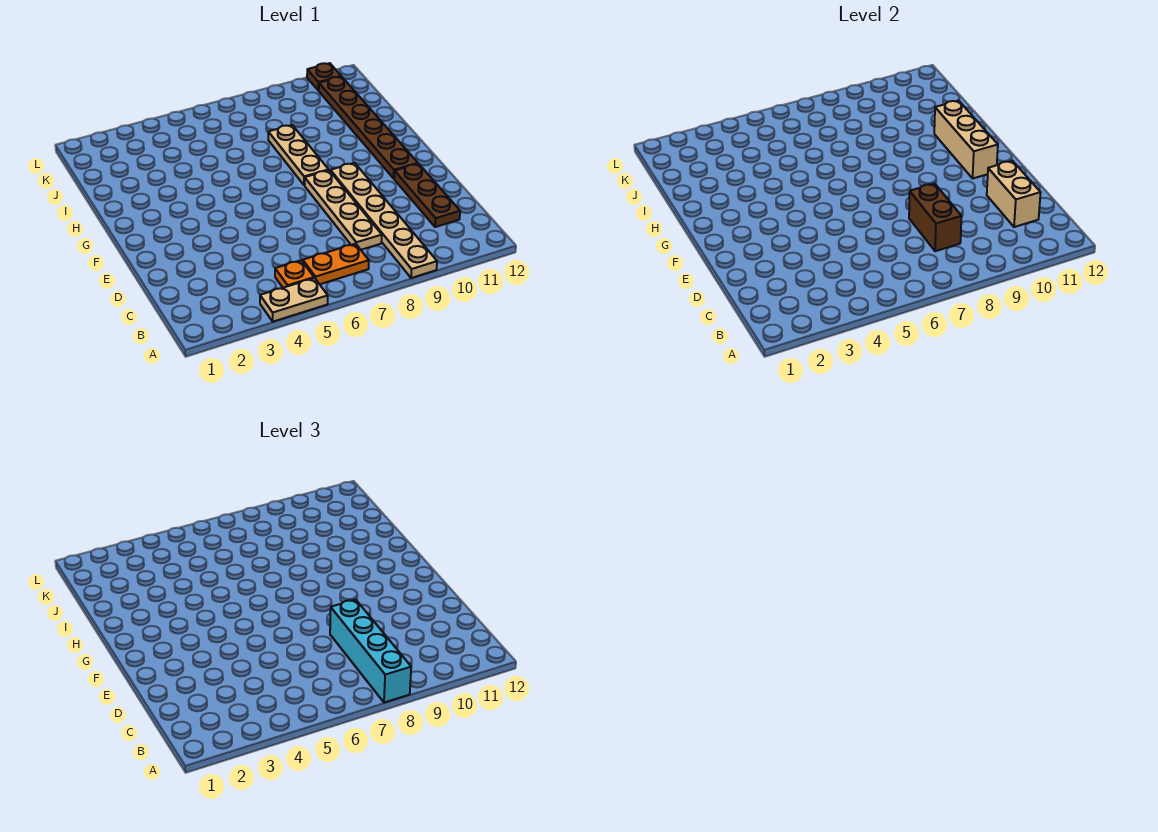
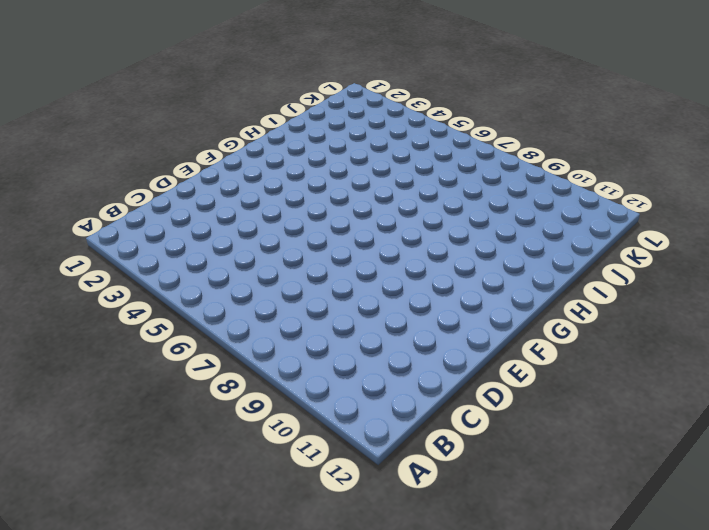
none -> tan 1x2 plate [260,278,328,322]
none -> tan 1x6 plate [330,163,437,278]
none -> orange 1x1 plate [275,260,314,288]

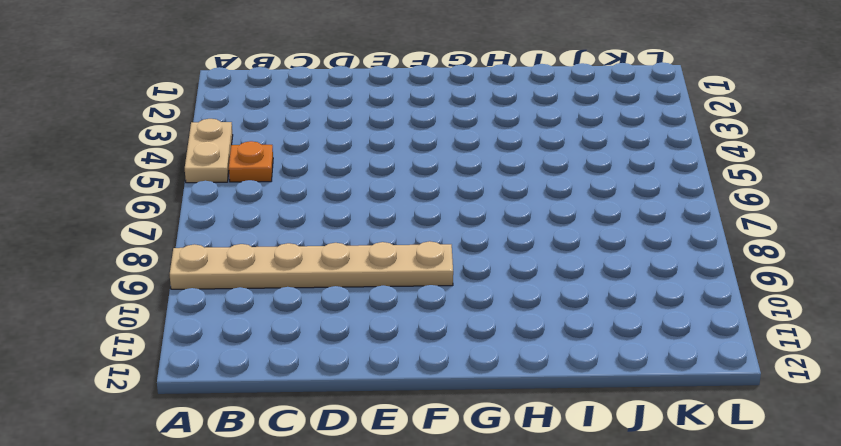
none -> orange 1x2 plate [303,244,369,284]
none -> tan 1x4 plate [305,170,382,250]
none -> brown 1x3 plate [394,164,460,227]

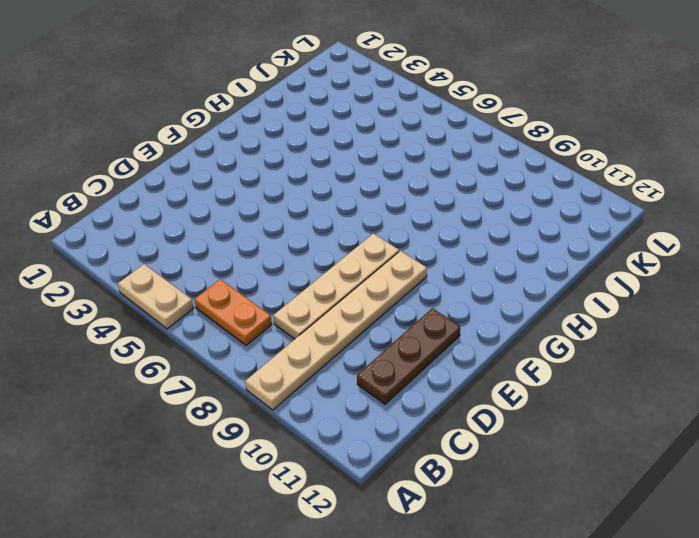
none -> orange 1x1 plate [275,260,314,288]
none -> brown 1x6 plate [318,77,418,178]
none -> tan 1x3 plate [268,125,329,185]

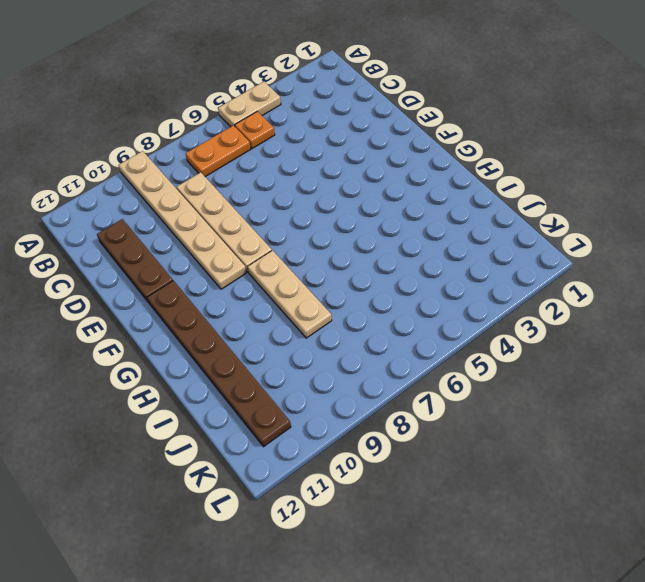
none -> brown 1x1 plate [307,63,341,90]
none -> brown 1x2 brick [909,184,962,251]
none -> tan 1x2 brick [987,161,1041,227]

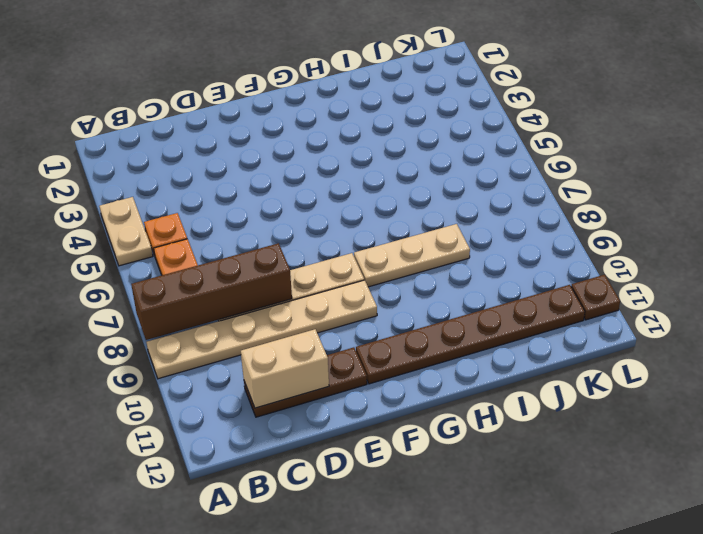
brown 1x4 brick [131,243,292,340] -> brown 1x2 brick [909,184,962,251]
none -> tan 1x3 brick [934,101,998,178]
none -> cyan 1x4 brick [330,600,411,703]

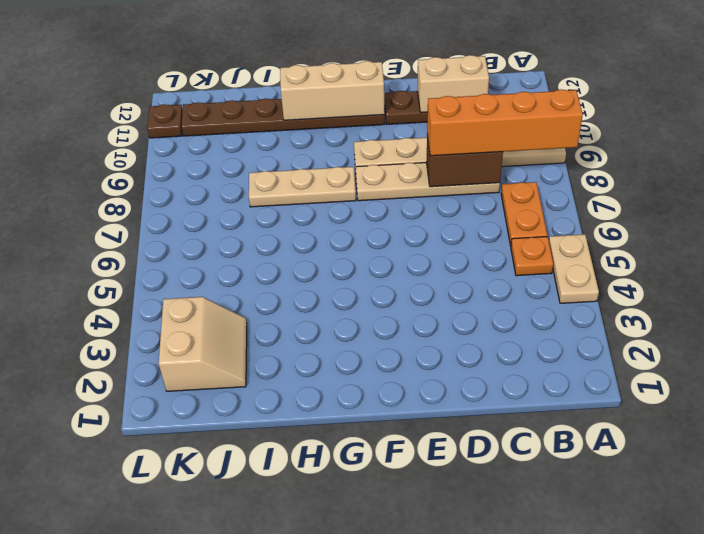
orange 1x4 brick [427,89,583,156] -> cyan 1x4 brick [330,600,411,703]
tan 2x2 slope [159,297,247,391] -> none

